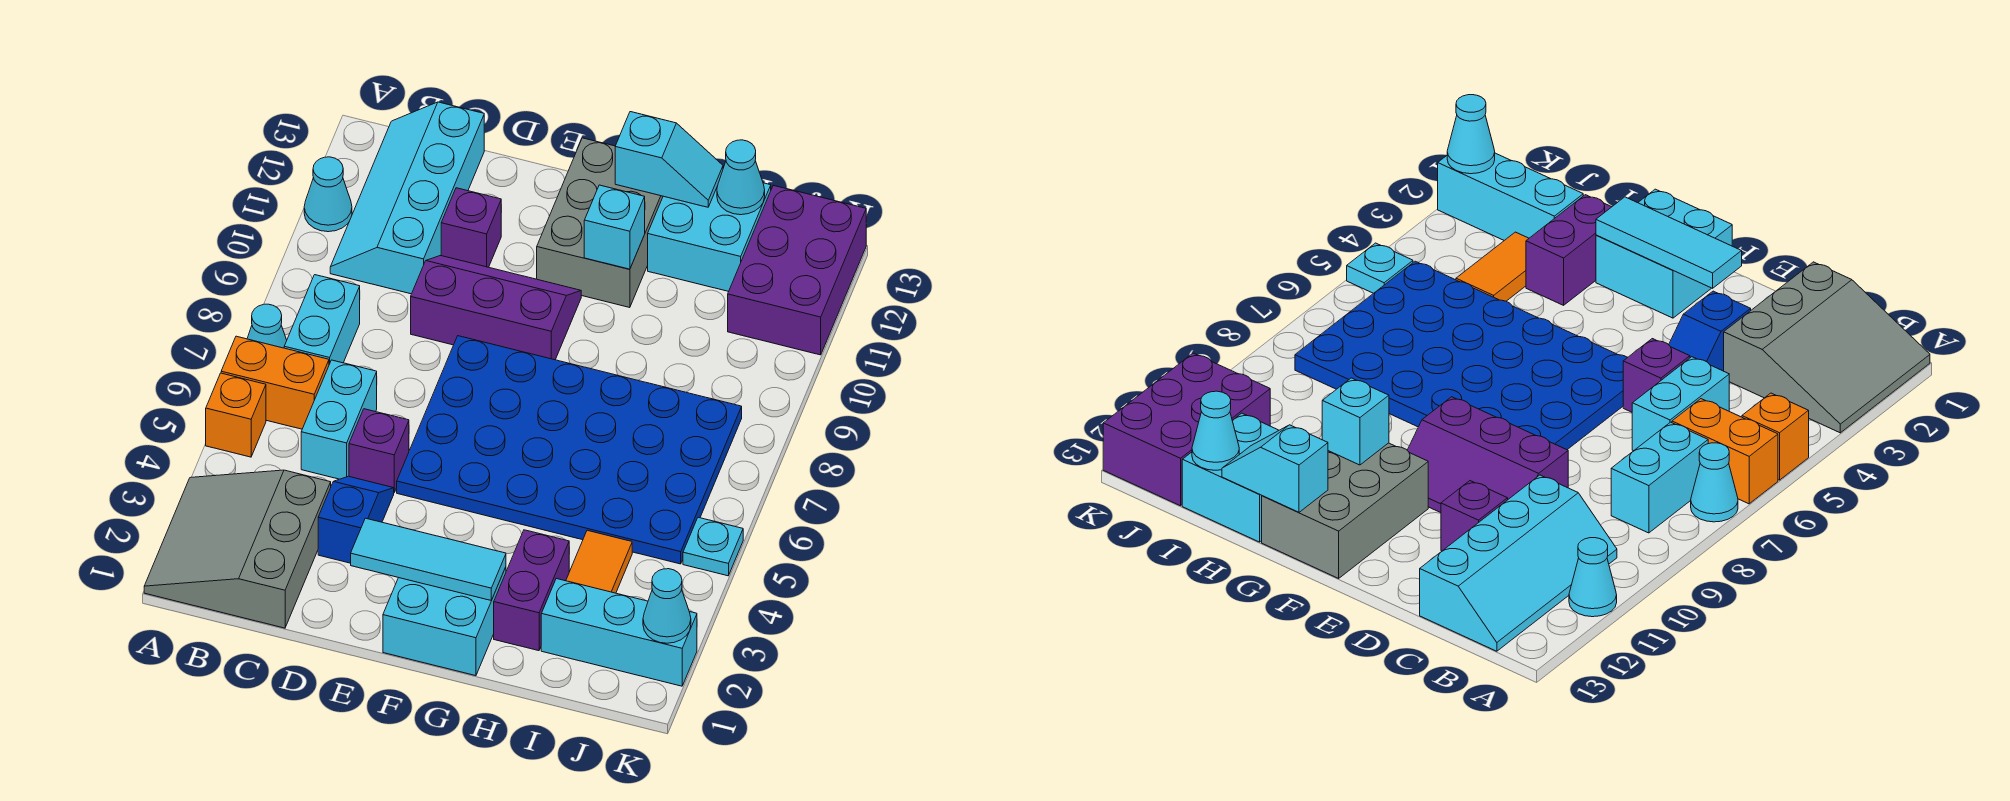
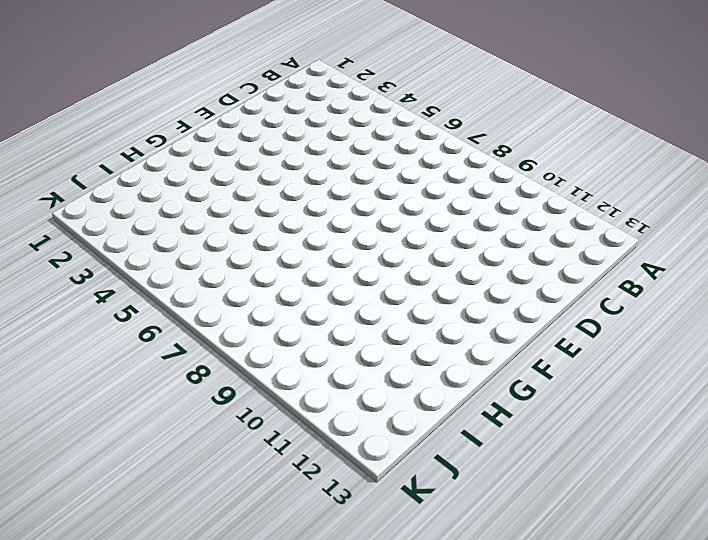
none -> grey 3x3 slope [144,470,331,628]
none -> orange 1x1 brick [206,373,266,457]
none -> orange 1x2 brick [221,336,329,429]

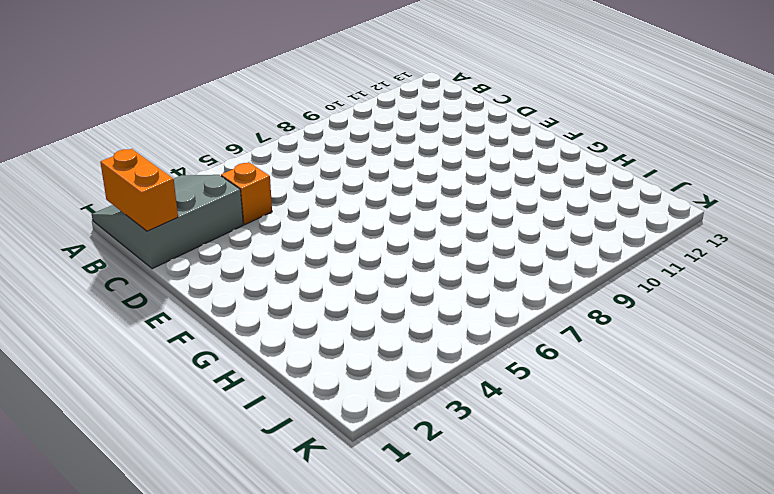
orange 1x2 brick [100,149,178,231] -> orange 1x2 brick moved to [221,336,329,429]
orange 1x1 brick [221,162,272,225] -> orange 1x1 brick moved to [206,373,266,457]
none -> cyan 1x1 cone [247,304,287,348]
none -> cyan 1x1 cone [304,157,352,232]
none -> cyan 1x2 brick [284,275,360,364]

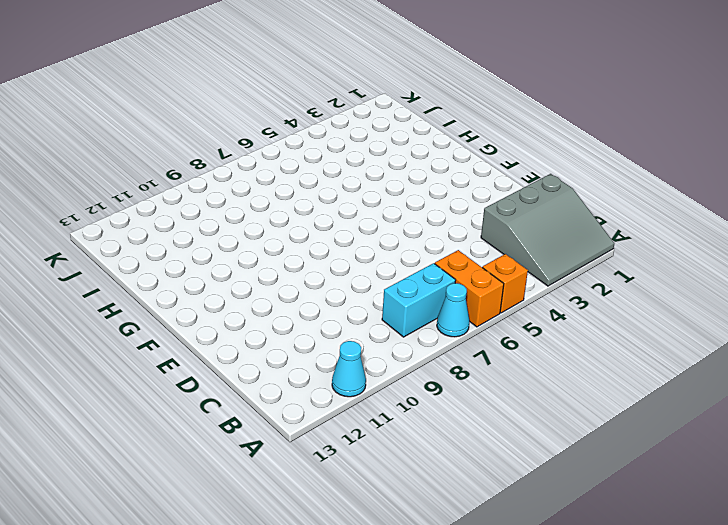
none -> cyan 2x4 slope [330,102,484,294]
none -> cyan 1x2 brick [301,360,377,479]
none -> blue 1x2 slope [318,476,394,563]

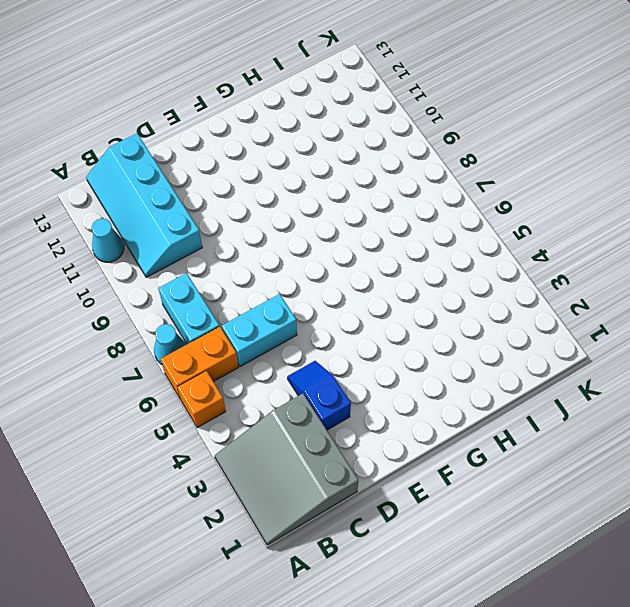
cyan 1x2 brick [222,294,297,367] -> cyan 1x2 brick turned to [301,360,377,479]
none -> purple 1x1 brick [349,409,409,492]
none -> purple 2x3 slope [411,256,581,360]
none -> purple 1x1 brick [441,188,501,267]

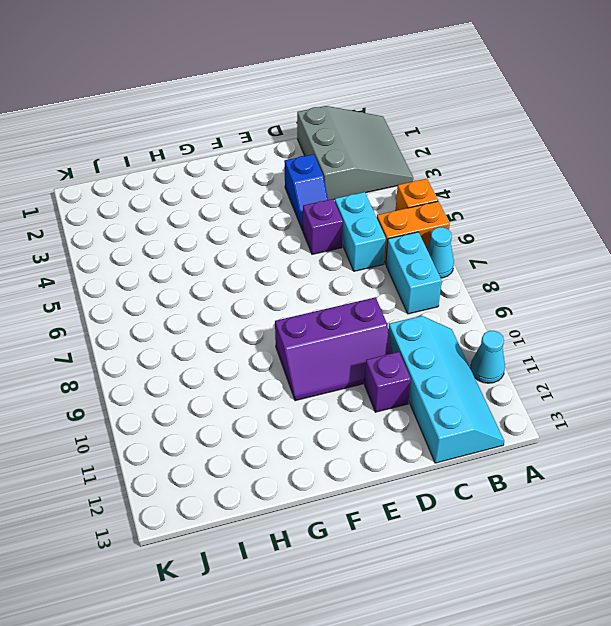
none -> blue 4x6 plate [397,336,742,564]
none -> cyan 2x2 brick [383,567,506,676]
none -> grey 2x3 brick [537,138,663,308]

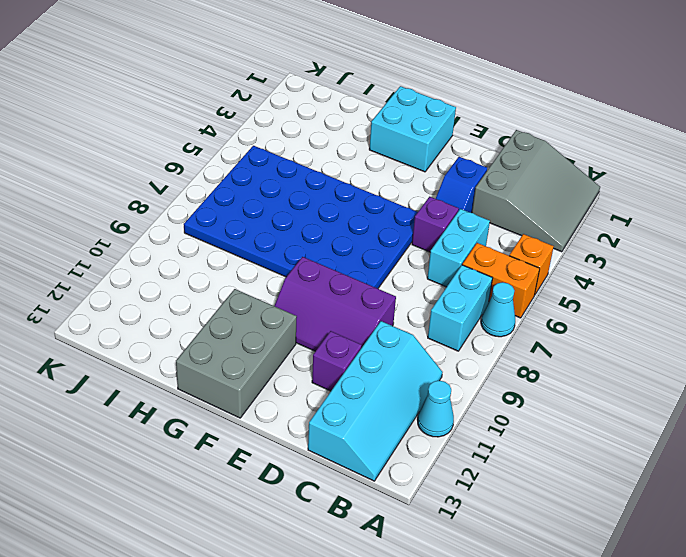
none -> purple 1x2 brick [494,530,569,651]
none -> cyan 2x2 brick [648,183,771,291]
none -> cyan 1x3 brick [541,579,697,686]

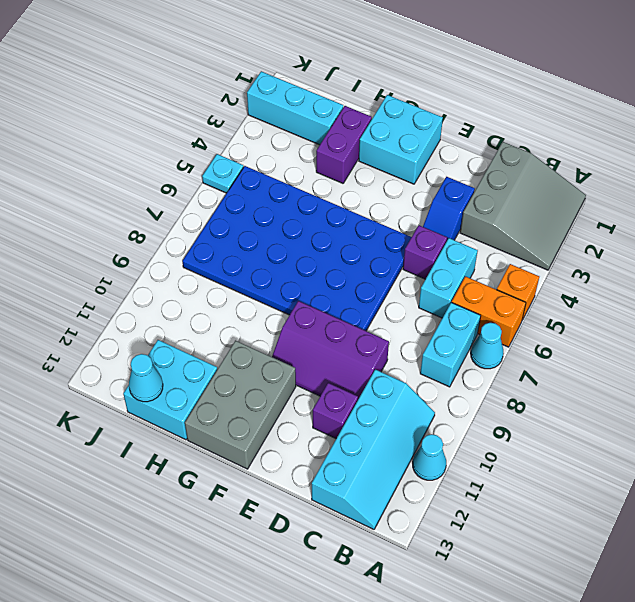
none -> orange 1x2 tile [566,530,632,593]
none -> purple 2x3 brick [728,185,866,355]
none -> cyan 1x3 tile [351,518,506,600]

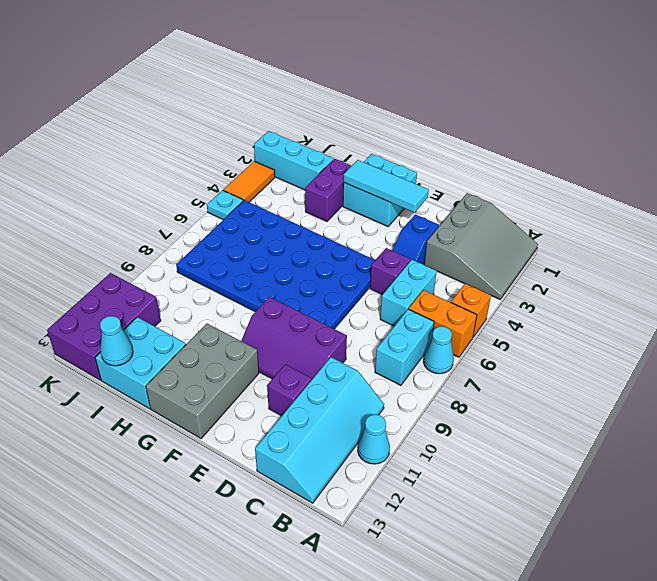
orange 1x2 tile [223,161,275,202] -> orange 1x2 tile moved to [566,530,632,593]
none -> cyan 1x1 brick [584,185,645,269]
none -> cyan 1x2 slope [615,112,723,207]
none -> cyan 1x1 cone [643,569,691,643]

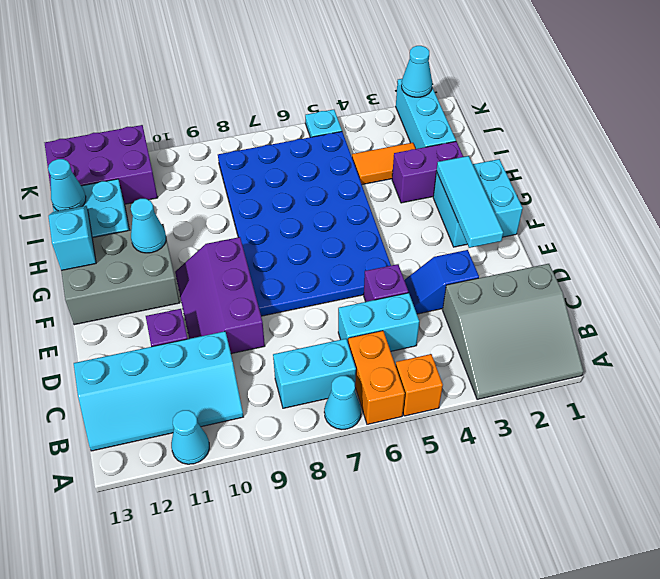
cyan 1x1 cone [131,199,166,253] -> cyan 1x1 brick [584,185,645,269]

